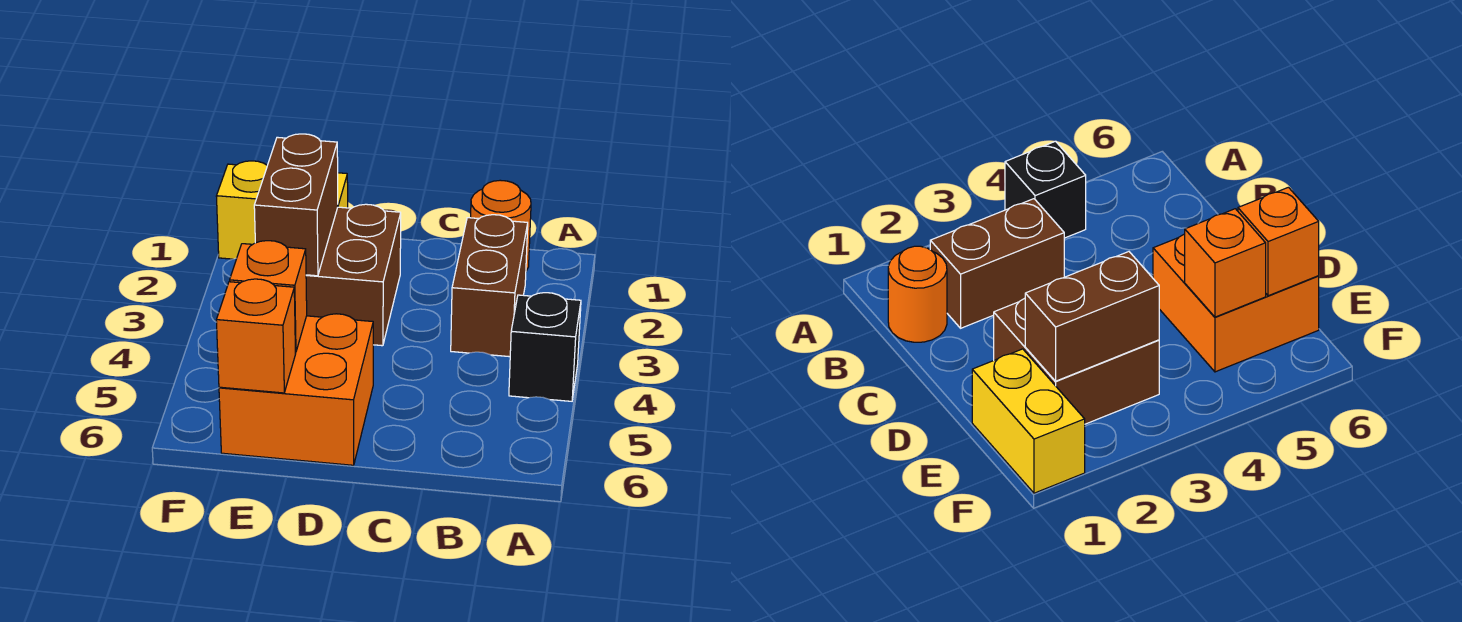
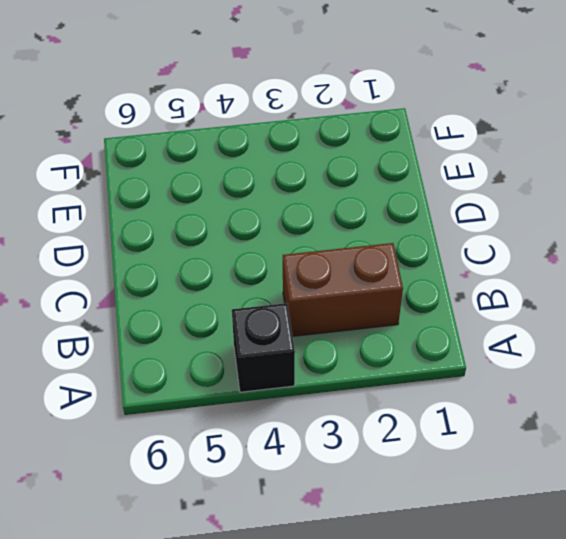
none -> orange 1x1 round brick [471,180,531,271]
none -> brown 2x2 brick [306,204,401,346]

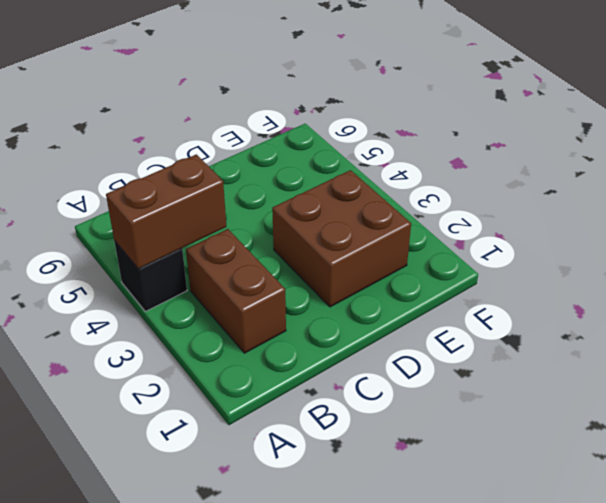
brown 1x2 brick [106,154,226,269] -> brown 1x2 brick turned to [254,134,338,276]
none -> orange 1x1 round brick [471,180,531,271]
none -> orange 2x2 brick [219,314,373,465]

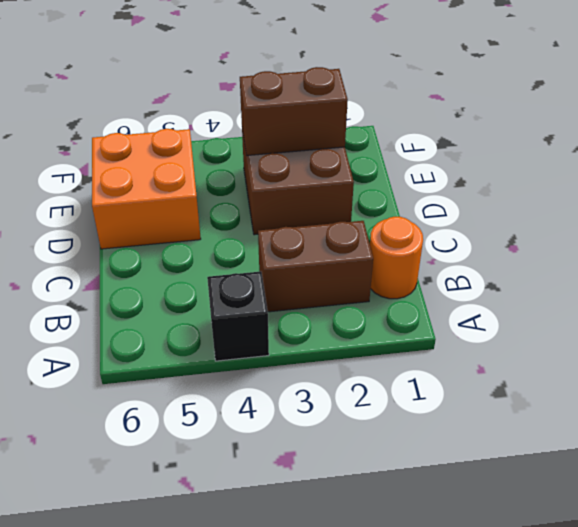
none -> yellow 1x2 brick [216,161,348,259]
none -> orange 1x1 brick [230,241,307,352]

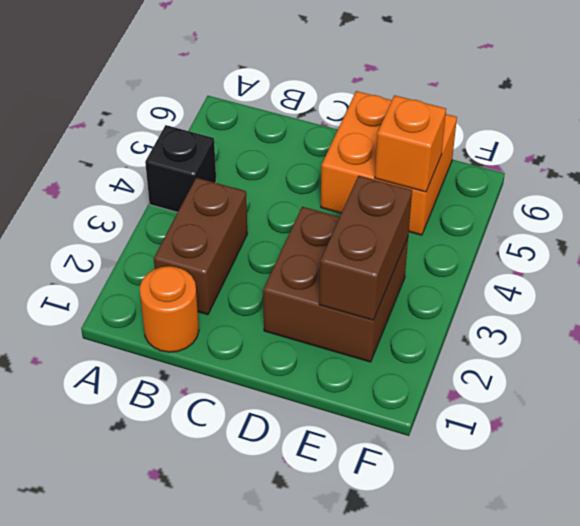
none -> yellow 1x2 brick [216,161,348,259]
none -> orange 1x1 brick [216,279,295,393]

